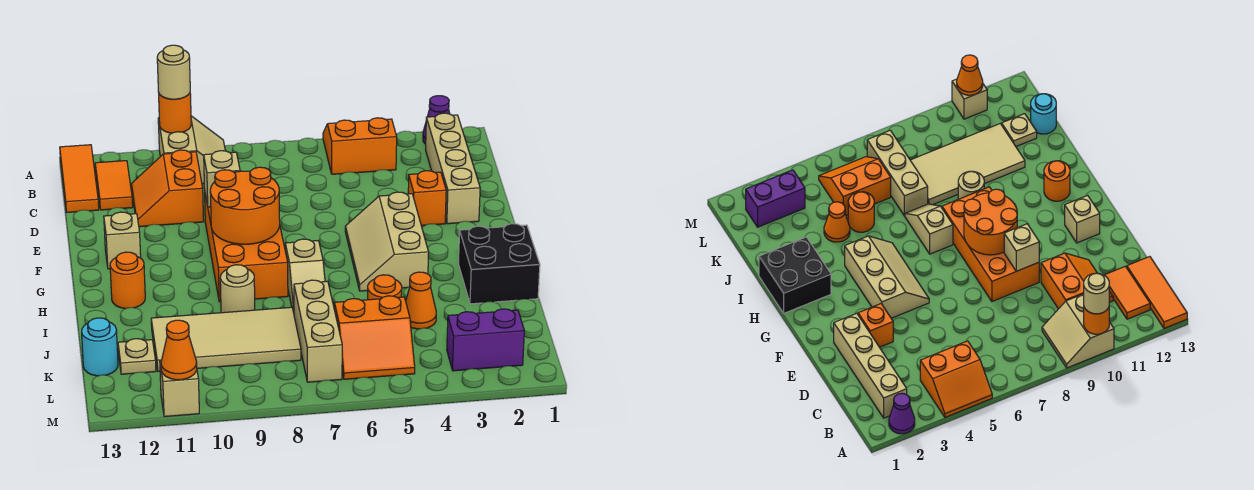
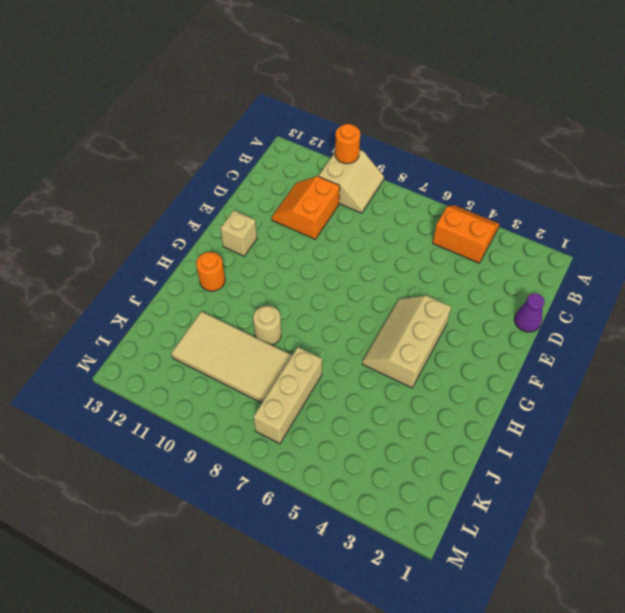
purple 1x1 cone [514,293,545,332] -> purple 1x1 cone moved to [423,96,450,144]
none -> orange 1x3 tile [60,145,99,212]
none -> tan 1x4 brick [426,113,480,224]
none -> orange 1x2 tile [95,161,133,210]

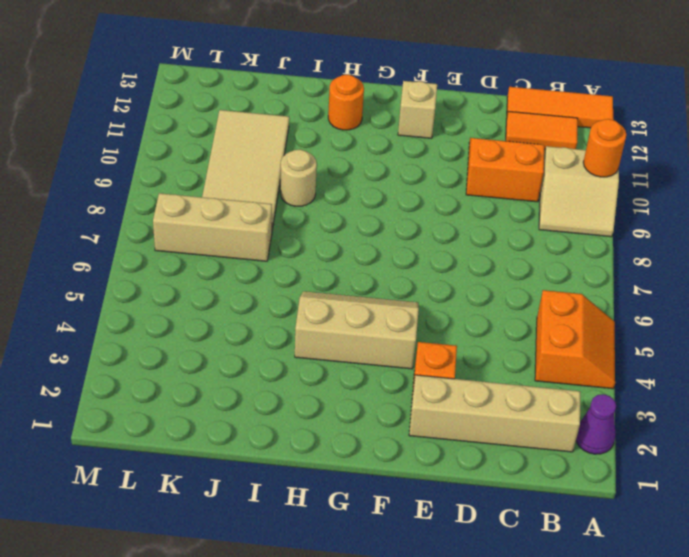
none -> orange 2x4 brick [205,195,288,302]
none -> black 2x2 brick [458,224,540,304]
none -> tan 1x2 slope [285,239,325,313]

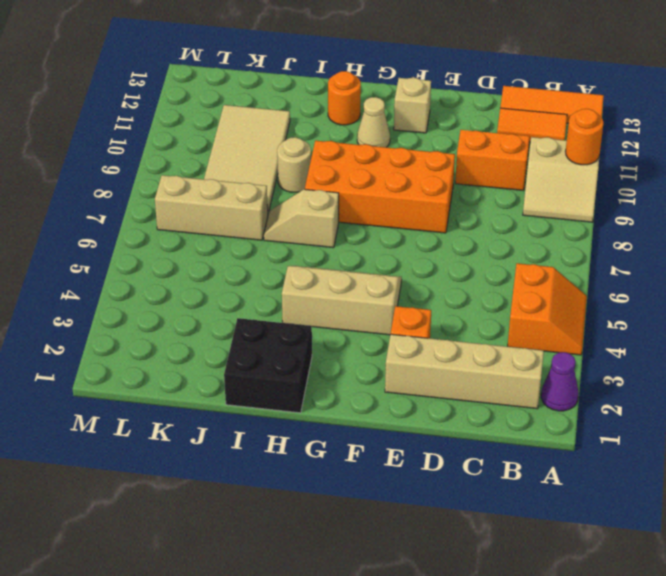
tan 1x1 cone [357,97,390,147] -> none
none -> orange 1x1 cone [406,272,436,329]
none -> orange 1x1 round brick [368,275,402,300]
none -> orange 2x2 slope [334,296,415,379]

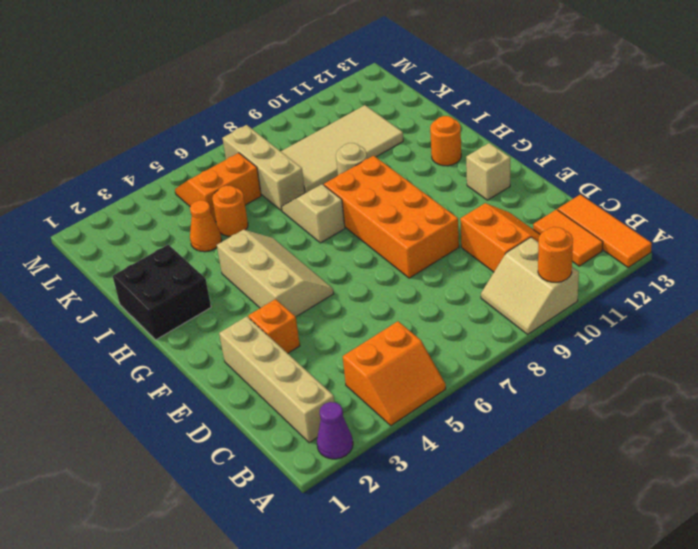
none -> tan 1x1 plate [118,339,156,374]
none -> cyan 1x1 round brick [82,318,118,376]
none -> purple 1x2 brick [447,309,524,371]

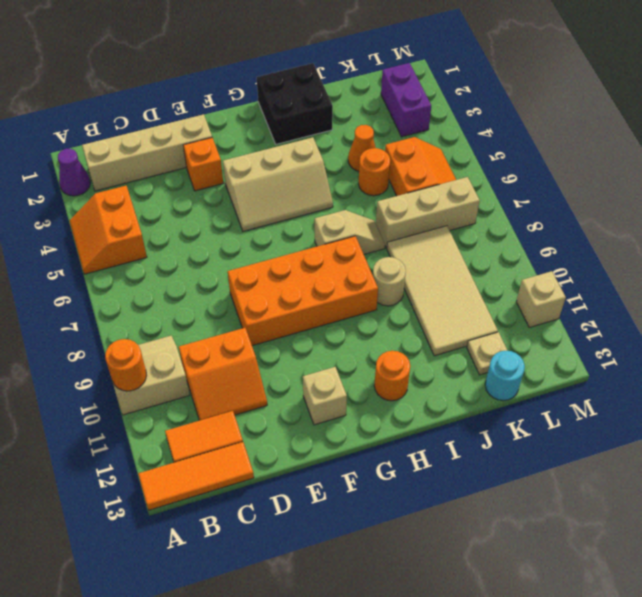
none -> tan 1x1 brick [204,151,240,207]
none -> orange 2x2 round brick [210,167,280,244]
none -> orange 1x1 cone [161,320,197,380]

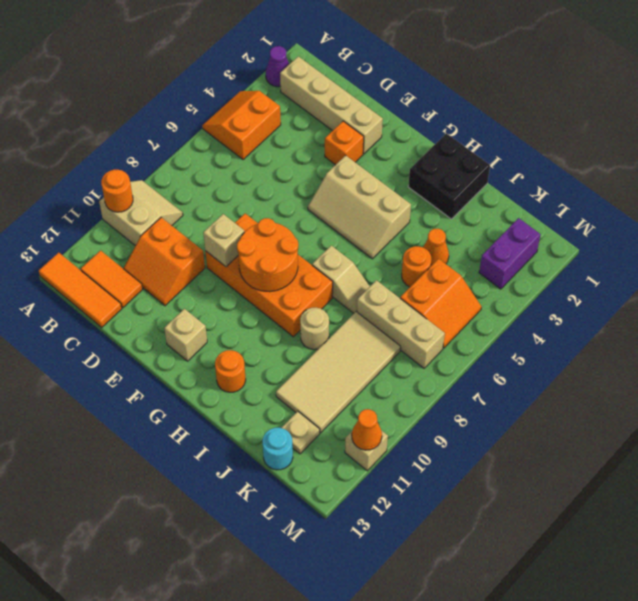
none -> tan 1x1 round brick [157,45,190,99]

